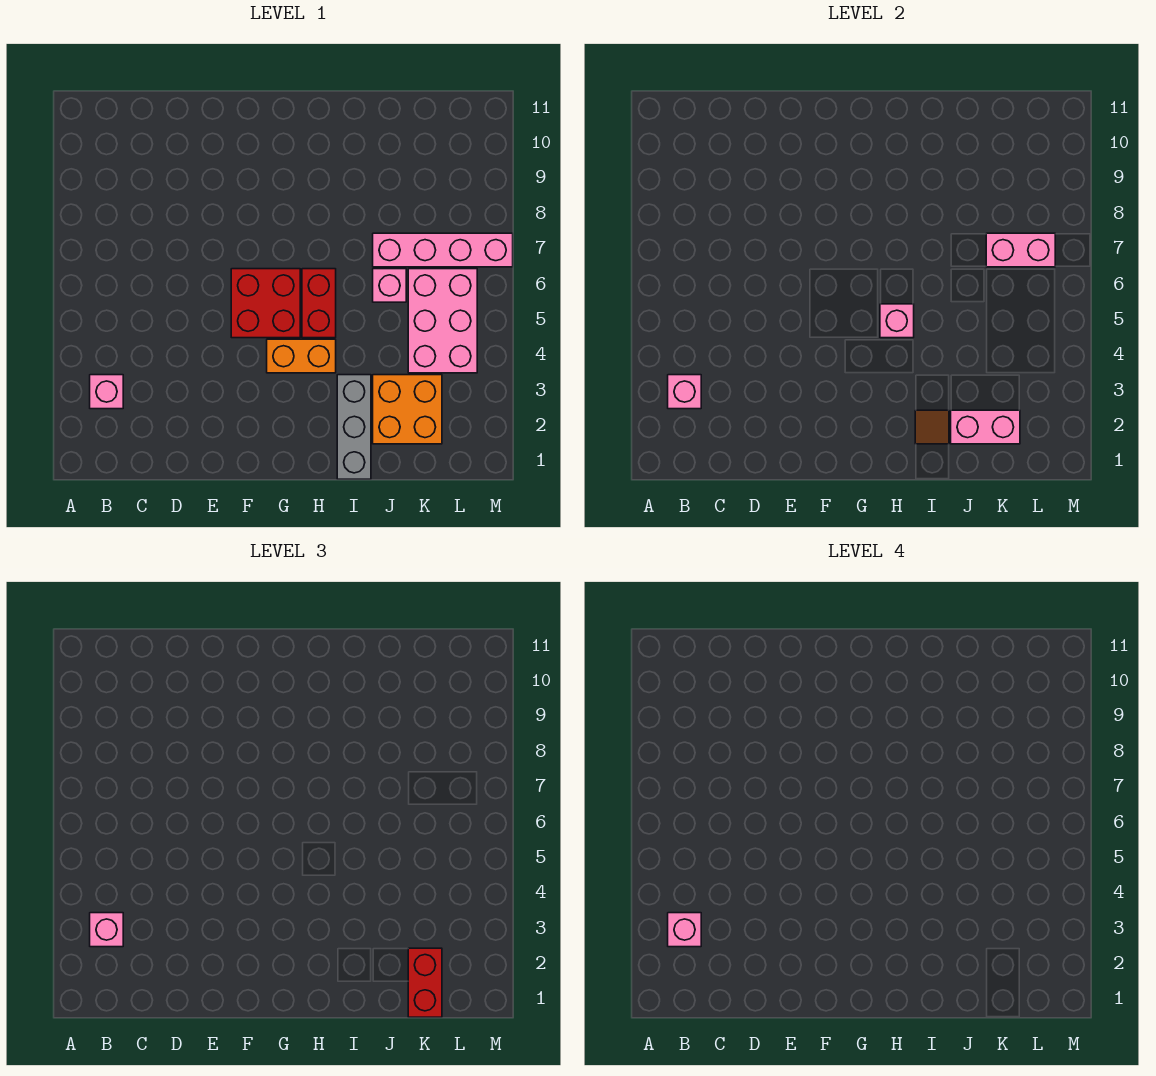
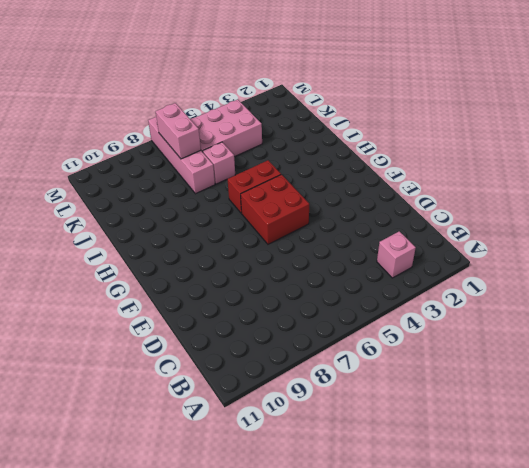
none -> orange 1x2 brick [267,339,336,373]
none -> grey 1x3 brick [337,375,371,479]
none -> orange 2x2 brick [373,375,442,444]

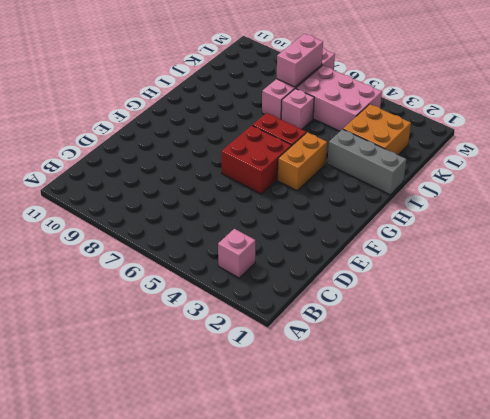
none -> pink 1x1 brick [668,375,701,409]
none -> pink 1x1 brick [880,304,914,338]
none -> brown 1x1 tile [915,410,949,444]

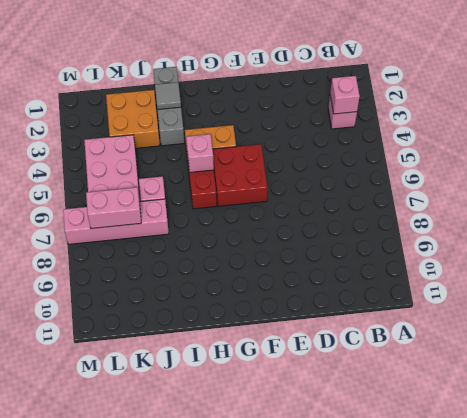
grey 1x1 tile [155,82,181,110] -> brown 1x1 tile [915,410,949,444]
none -> pink 1x2 brick [951,410,1020,444]
none -> pink 1x1 brick [90,913,123,947]
none -> red 1x2 brick [408,948,442,1017]

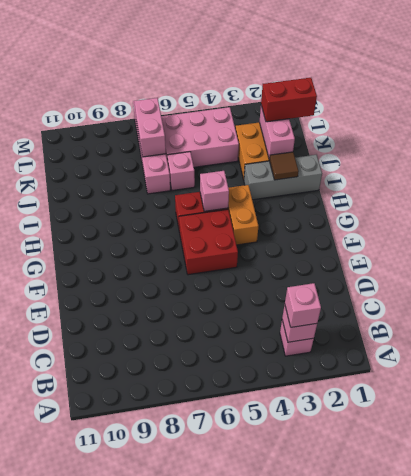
none -> pink 1x1 brick [668,913,701,947]

